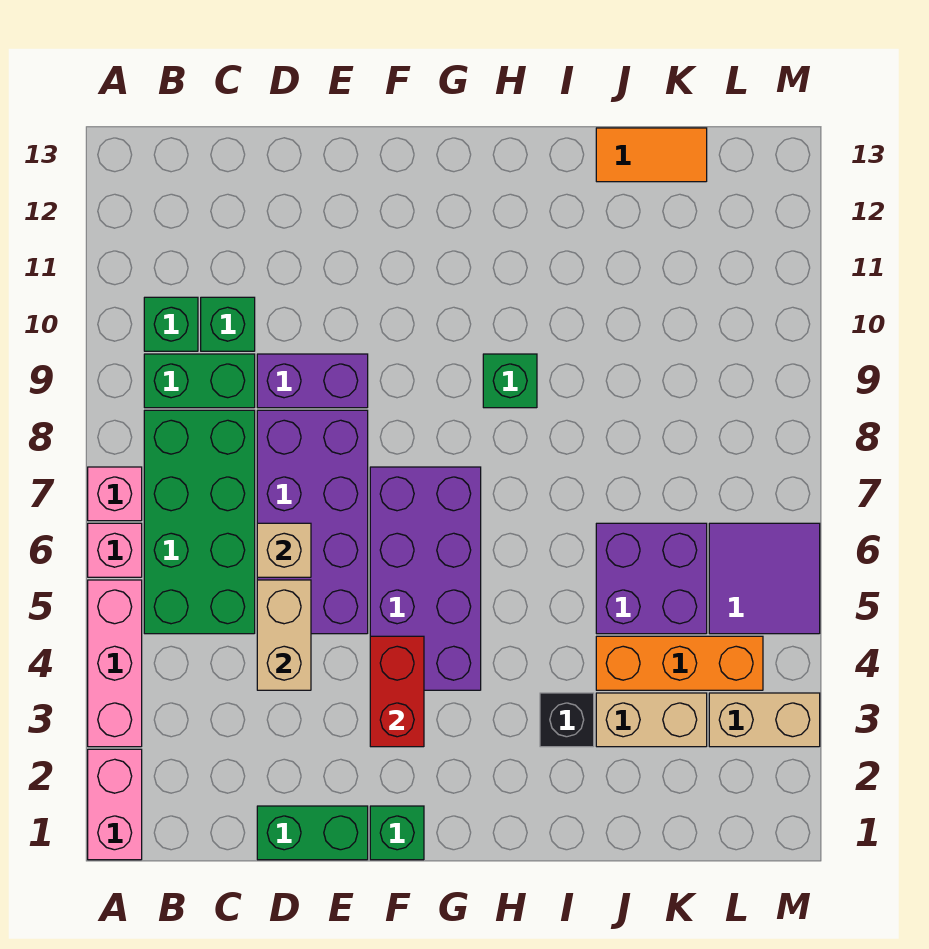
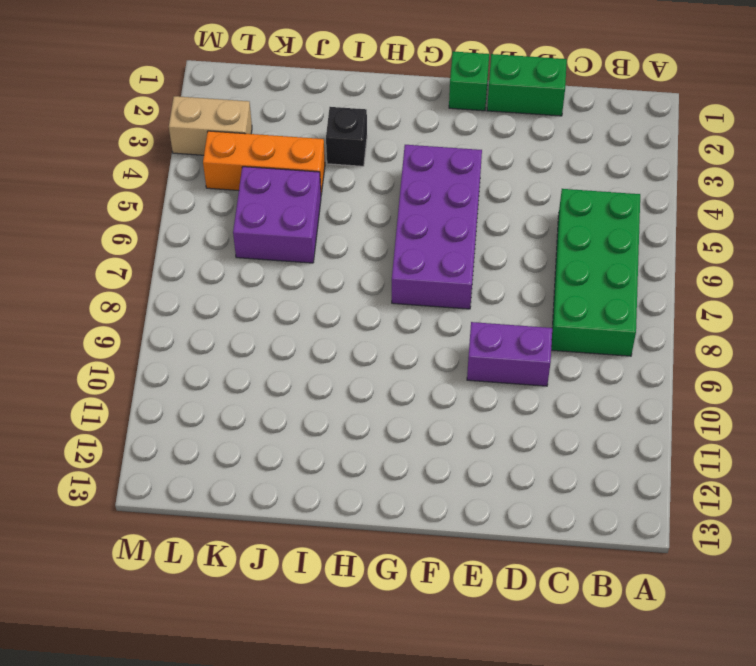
none -> pink 1x2 brick [88,749,142,860]
none -> pink 1x3 brick [88,580,142,747]
none -> pink 1x1 brick [88,523,142,577]

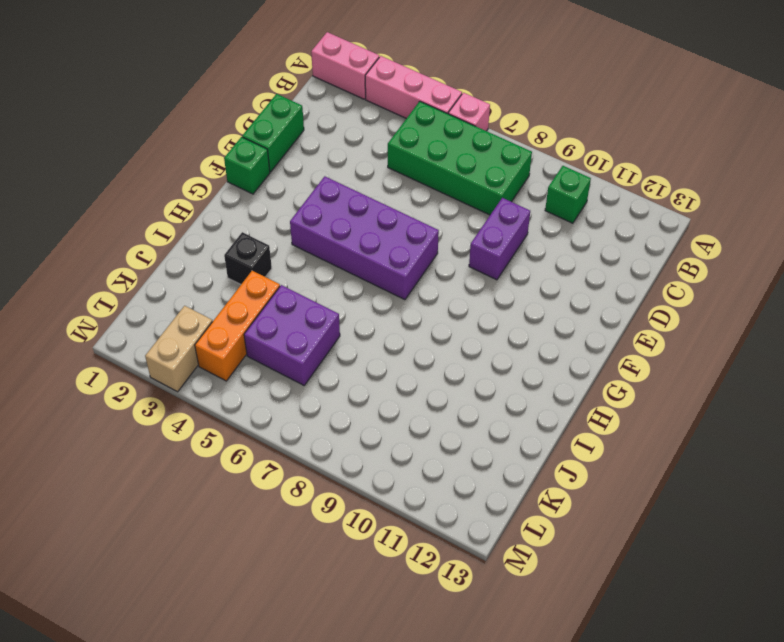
none -> pink 1x1 brick [88,467,142,521]
none -> green 1x2 brick [144,354,255,408]
none -> green 1x1 brick [201,297,255,351]

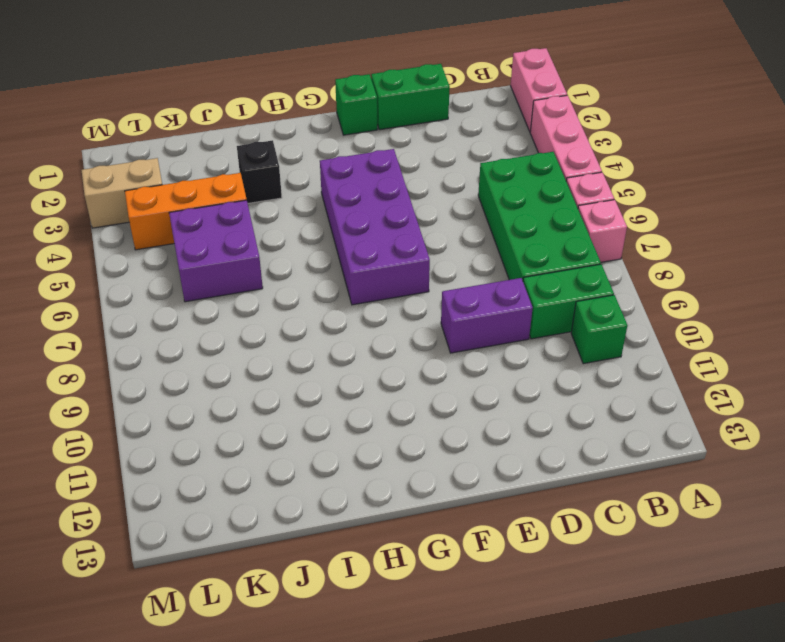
none -> green 1x1 brick [201,297,255,351]
none -> purple 2x4 brick [257,410,368,634]
none -> green 1x1 brick [483,354,537,408]

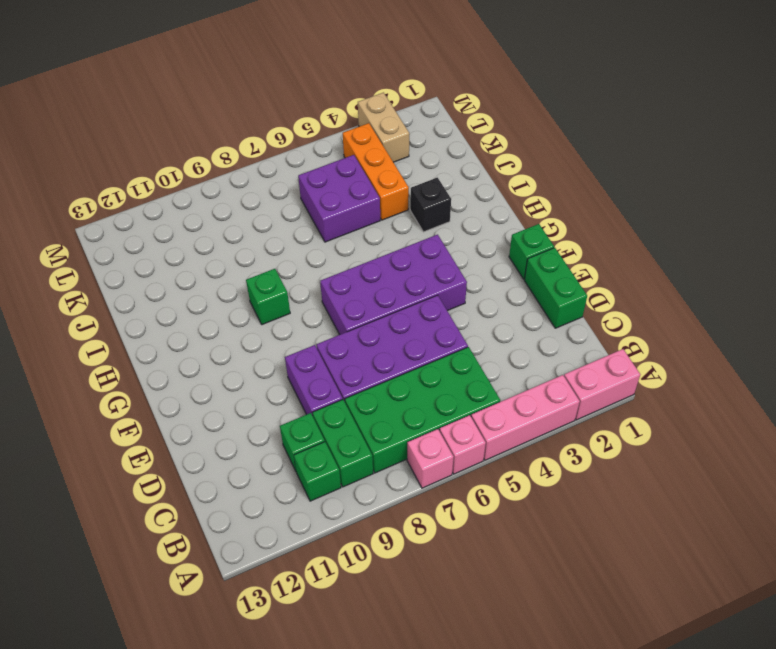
none -> tan 1x2 brick [596,693,707,747]
none -> orange 1x2 tile [596,128,707,182]
none -> purple 2x2 tile [709,523,820,634]

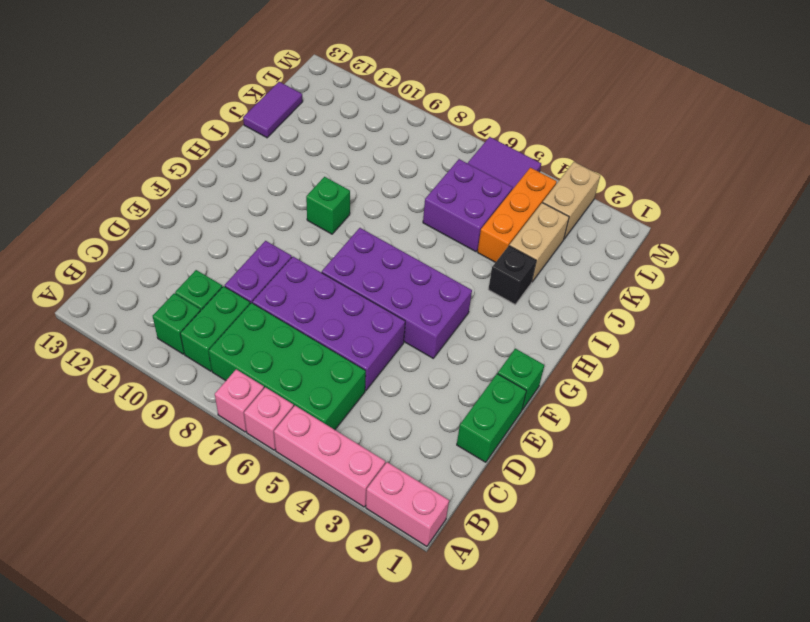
purple 1x2 tile [243,82,303,138] -> orange 1x2 tile [596,128,707,182]
none -> tan 1x2 brick [257,580,311,690]
none -> tan 1x1 brick [257,523,311,577]
none -> red 1x2 brick [370,636,424,747]

